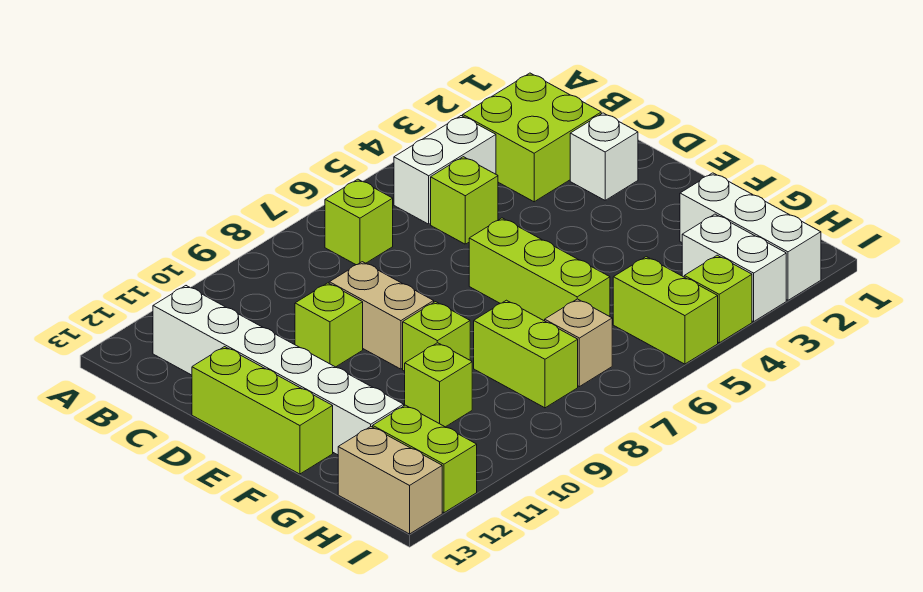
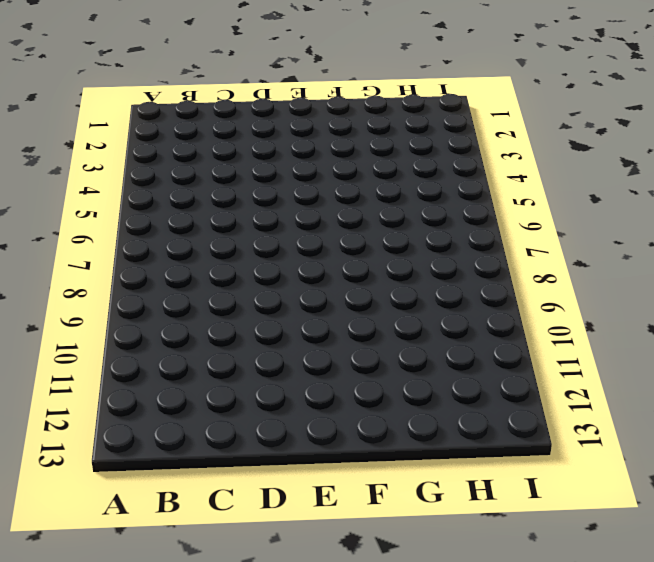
none -> lime 2x2 brick [463,73,601,202]
none -> white 1x2 brick [394,116,496,224]
none -> lime 1x1 brick [325,179,393,265]

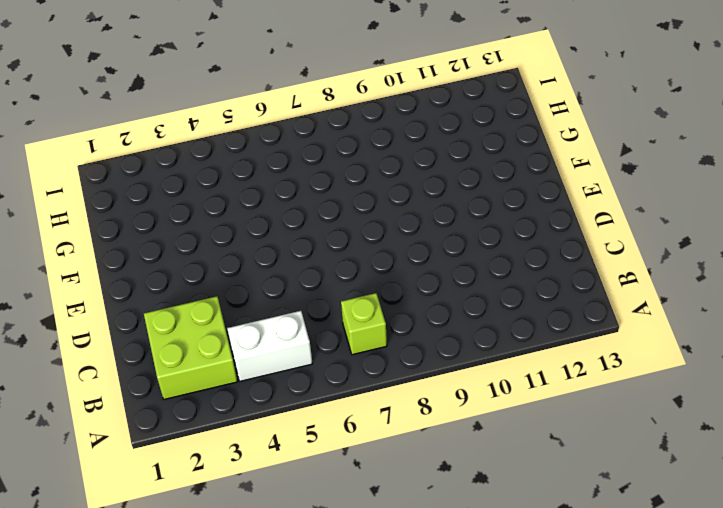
none -> white 1x6 brick [153,286,404,455]
none -> lime 1x1 brick [431,157,498,244]
none -> white 1x1 brick [570,113,638,200]

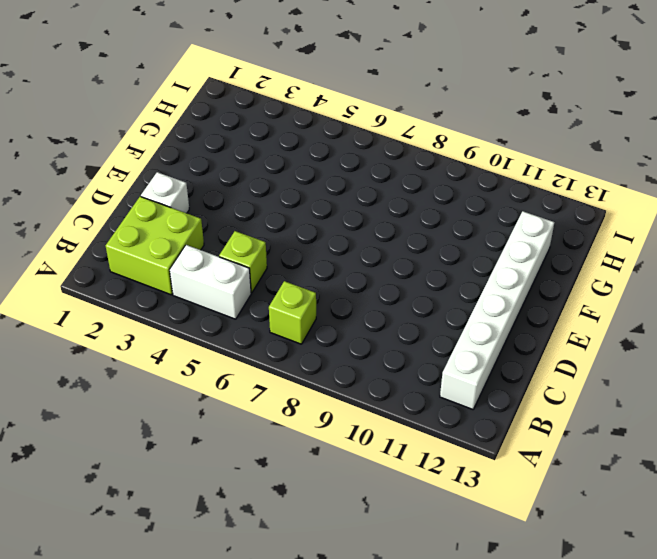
none -> tan 1x2 brick [329,262,434,369]
none -> lime 1x1 brick [295,283,363,367]
none -> lime 1x3 brick [192,347,333,474]

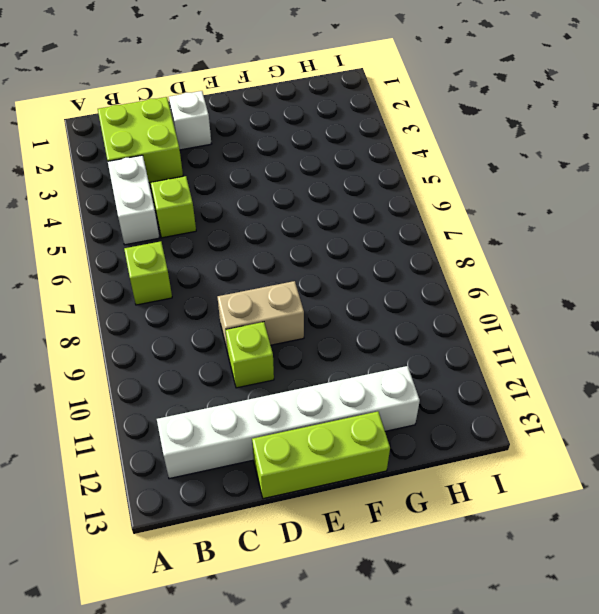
none -> lime 1x3 brick [469,218,610,321]
none -> lime 1x1 brick [403,302,470,371]
none -> white 1x3 brick [680,173,821,300]

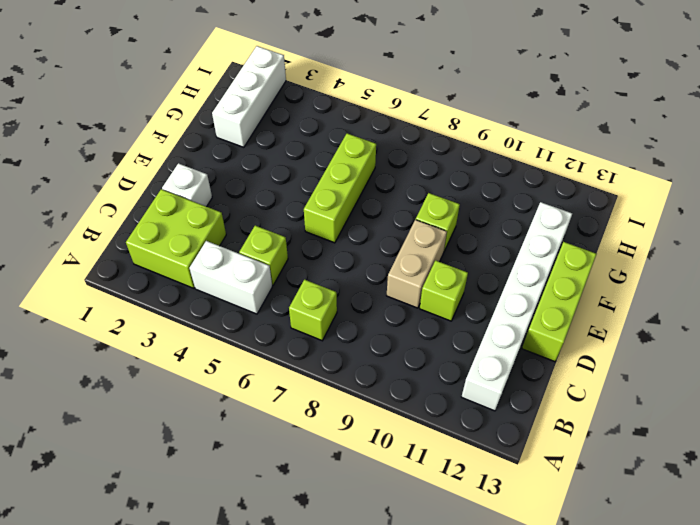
none -> lime 1x2 brick [474,300,578,408]
none -> lime 1x1 brick [405,343,472,427]
none -> white 1x2 brick [682,214,786,322]

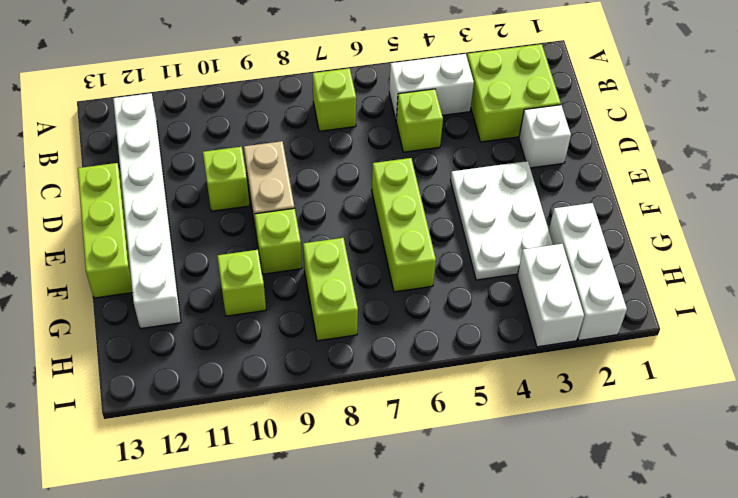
white 2x3 plate [451,161,553,280] -> none
none -> lime 1x2 brick [613,257,718,364]
none -> tan 1x1 brick [545,299,612,387]
none -> lime 1x2 brick [373,405,477,513]

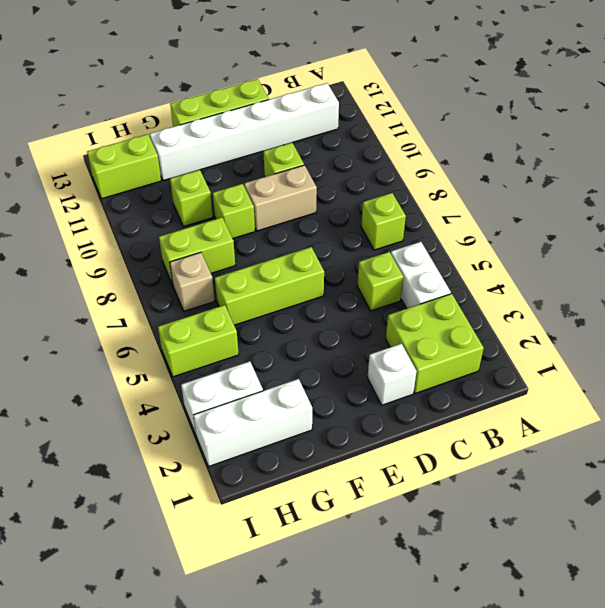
none -> tan 1x2 brick [338,427,442,534]
none -> lime 1x1 brick [684,255,752,343]

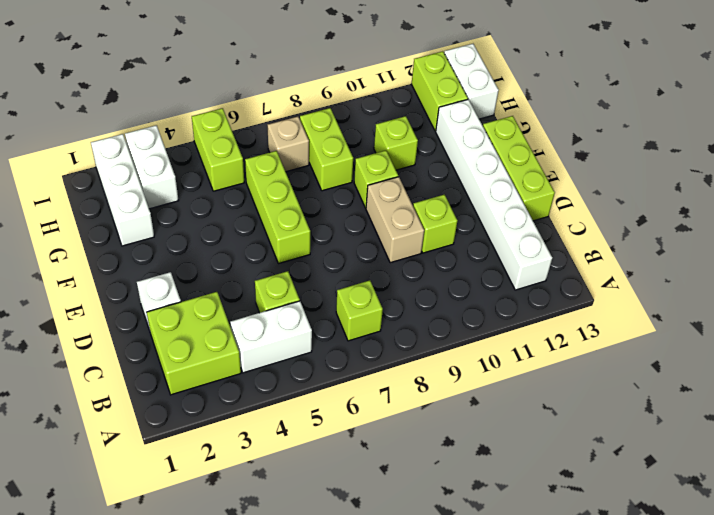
white 1x2 brick [444,44,499,119] -> tan 1x2 brick [338,427,442,534]
none -> lime 1x1 brick [684,255,752,343]

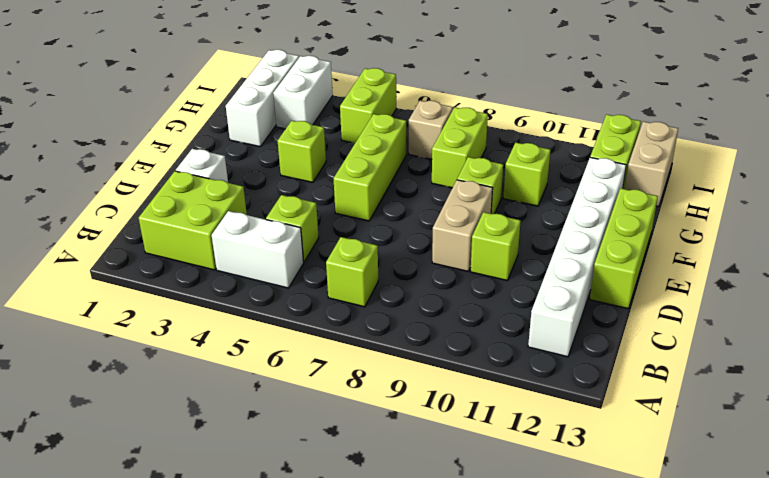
lime 1x1 brick [278,121,326,182] -> lime 1x1 brick moved to [684,255,752,343]

